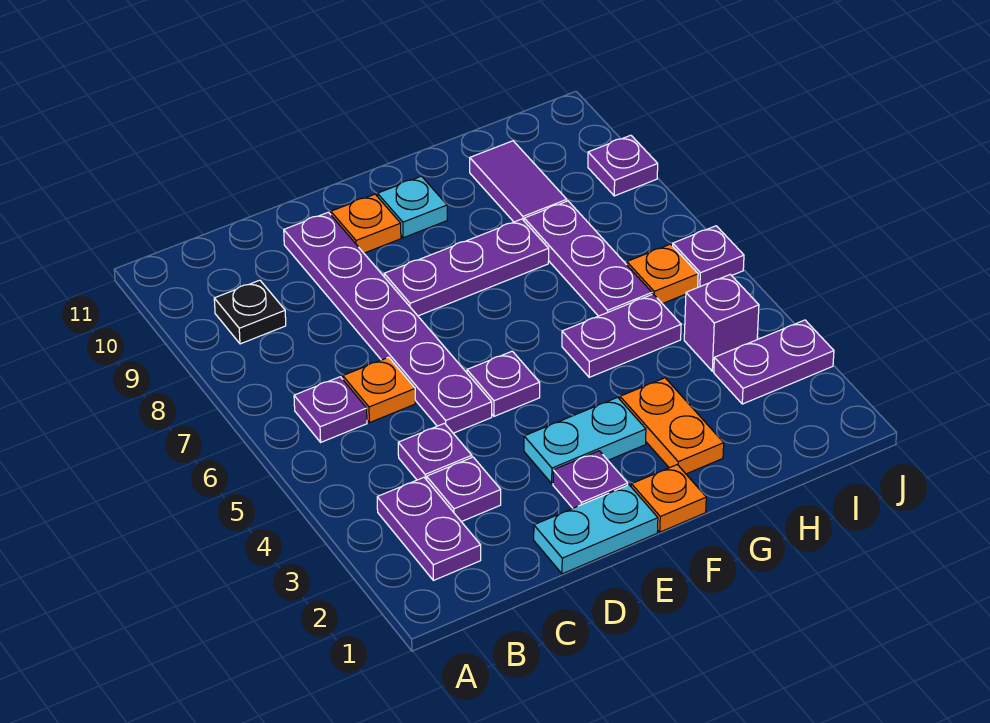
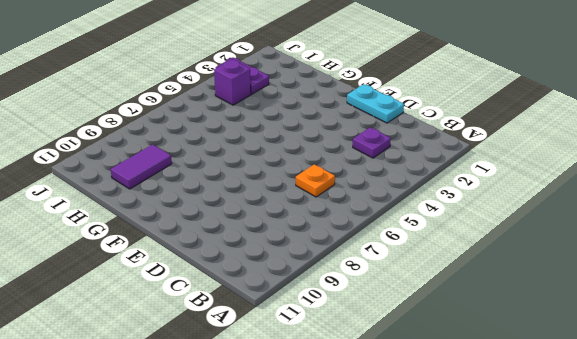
none -> purple 1x2 plate [377,477,481,580]
none -> purple 1x1 plate [294,377,367,442]
none -> black 1x1 plate [214,280,286,344]

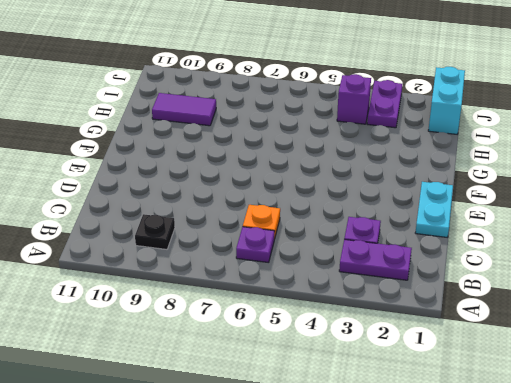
cyan 1x2 brick [428,67,465,134] -> none
none -> purple 1x1 plate [398,423,472,480]
none -> purple 1x6 plate [284,212,492,433]
none -> purple 1x1 plate [553,451,628,508]

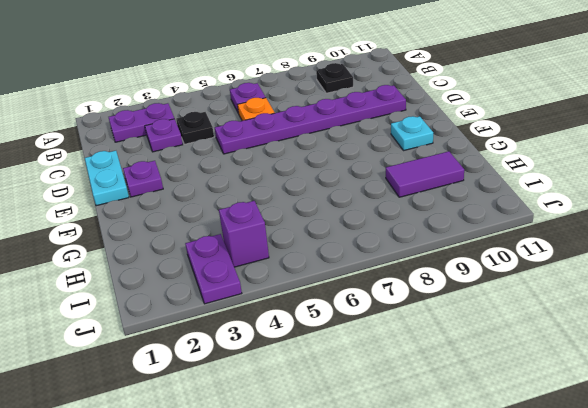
black 1x1 plate [176,112,214,144] -> purple 1x1 plate [398,423,472,480]
none -> cyan 1x2 plate [524,397,646,484]
none -> purple 1x1 plate [467,351,540,416]
none -> purple 1x3 plate [384,219,549,316]

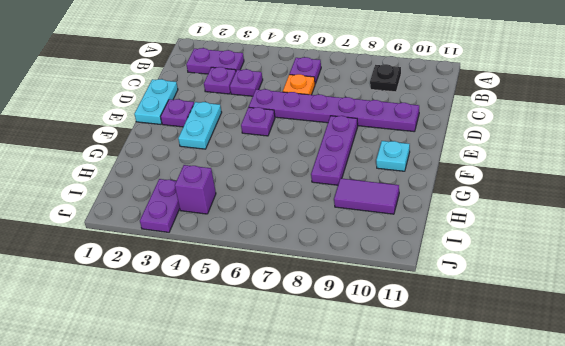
none -> orange 1x1 plate [331,194,401,253]
none -> orange 1x1 plate [631,465,706,532]
none -> orange 1x2 plate [620,378,724,474]

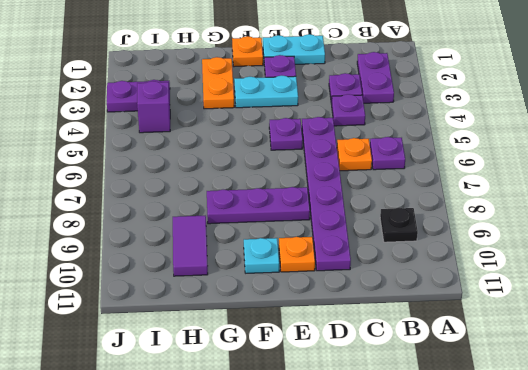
none -> purple 1x2 plate [562,294,681,377]
none -> purple 1x3 plate [524,201,652,316]
none -> orange 1x1 plate [627,244,698,304]

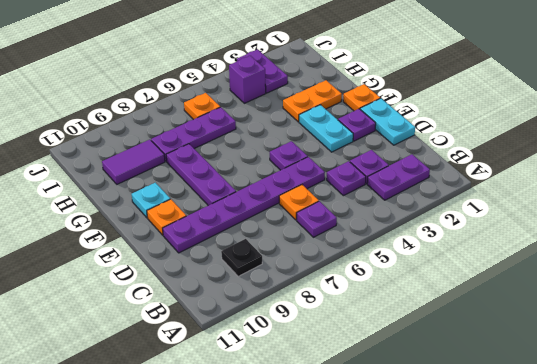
none -> purple 1x2 plate [562,294,681,377]
none -> purple 1x1 plate [673,226,744,287]
none -> purple 1x1 plate [588,135,658,196]

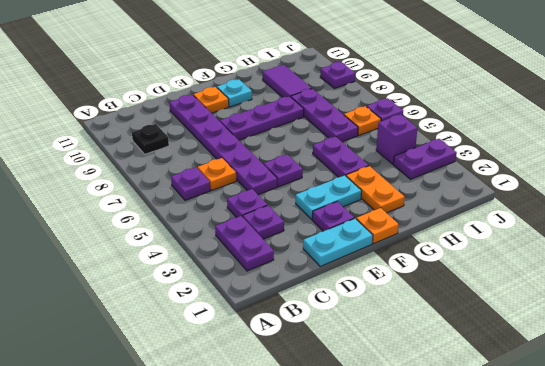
purple 1x2 plate [313,137,368,177] -> purple 1x2 plate turned to [562,294,681,377]

